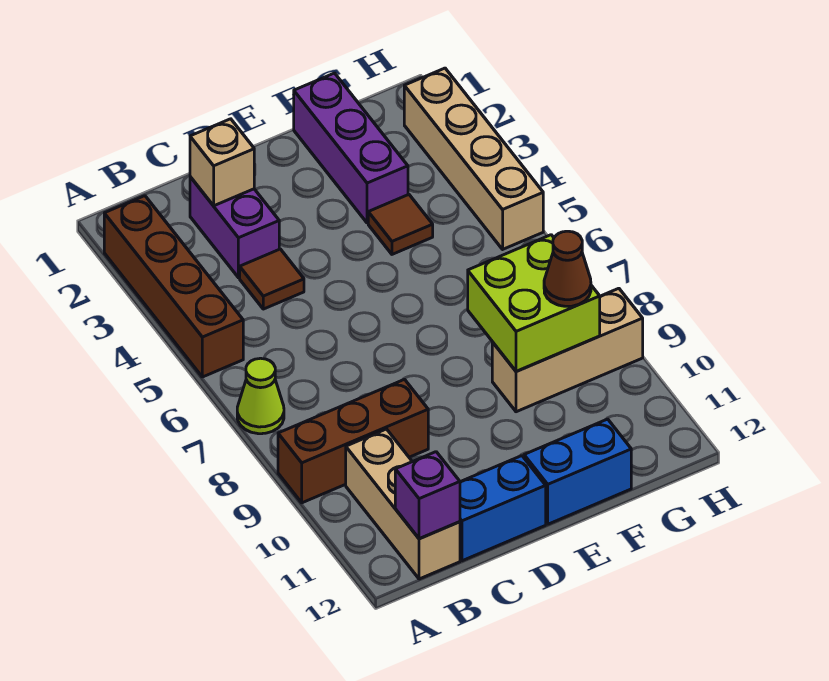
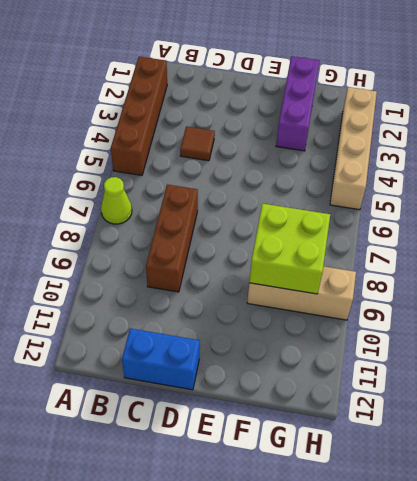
brown 1x3 brick [146,185,198,292] -> brown 1x3 brick turned to [278,380,428,503]
none -> tan 1x3 brick [346,429,460,579]
none -> purple 1x2 brick [190,177,279,278]
none -> blue 1x2 brick [524,419,631,524]

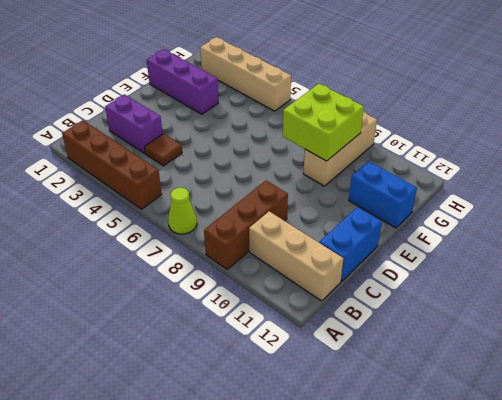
blue 1x2 brick [349,161,417,228] -> blue 1x2 brick turned to [524,419,631,524]
none -> brown 1x1 tile [368,195,433,254]
none -> purple 1x1 brick [395,452,460,539]
none -> tan 1x1 brick [190,119,254,206]

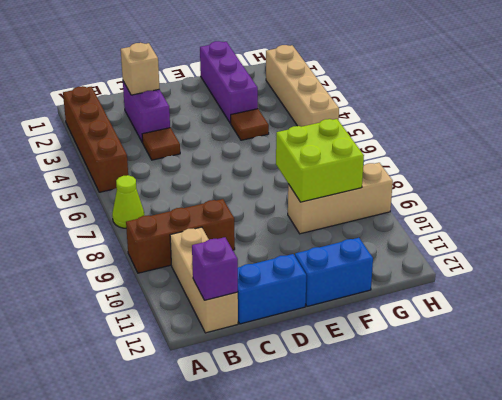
none -> brown 1x1 cone [544,231,591,306]

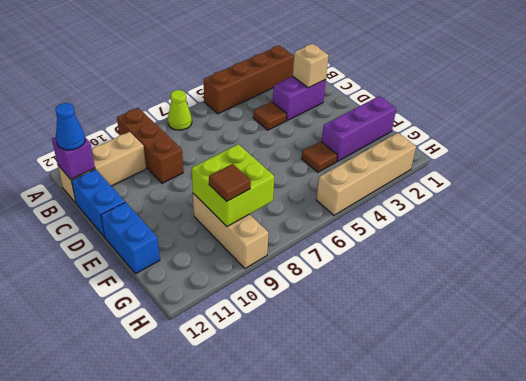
blue 1x1 cone [55,103,85,150] -> none
brown 1x1 tile [209,164,251,201] -> brown 1x1 cone [544,231,591,306]

